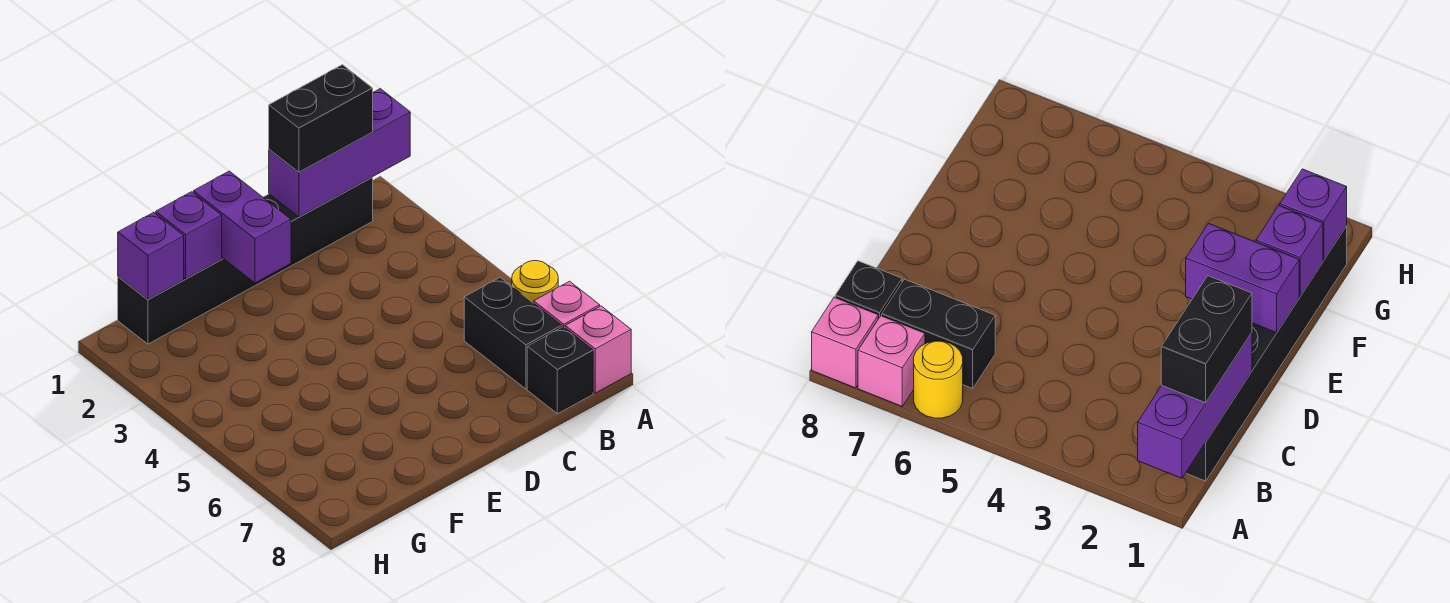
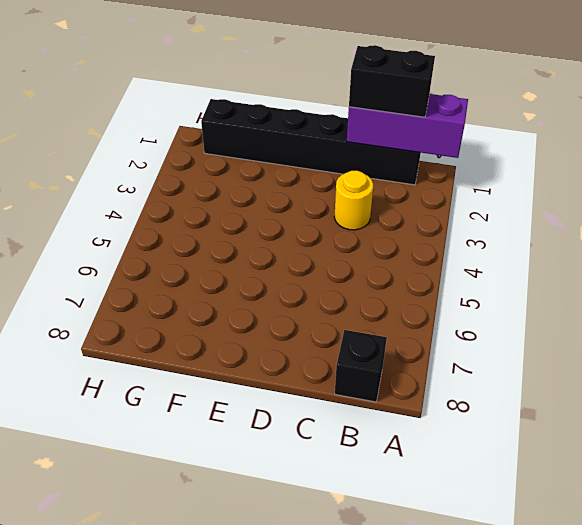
yellow 1x1 round brick [334,171,373,230] -> yellow 1x1 round brick moved to [512,261,558,303]
none -> pink 1x1 brick [534,281,600,327]
none -> pink 1x1 brick [565,306,631,393]

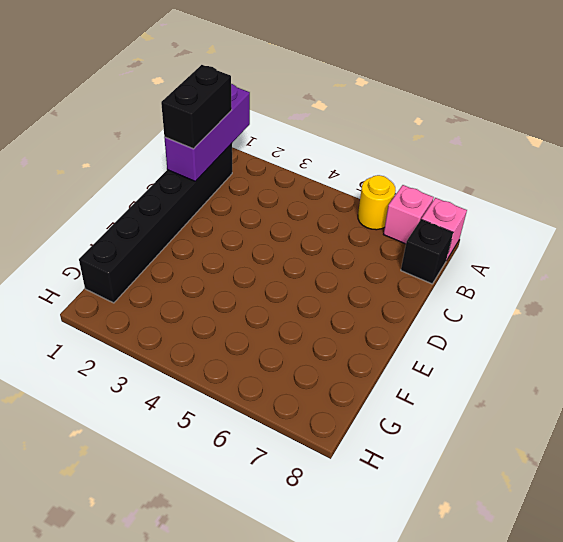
none -> black 1x2 brick [464,277,562,389]
none -> purple 1x2 brick [193,171,291,283]

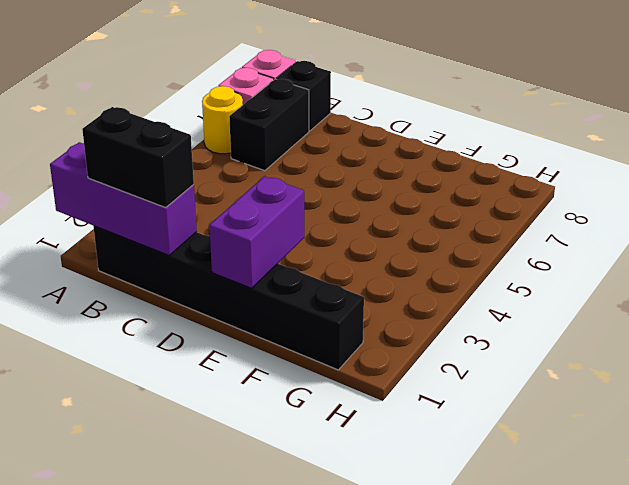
none -> purple 1x1 brick [156,192,222,279]
none -> purple 1x1 brick [118,212,184,299]

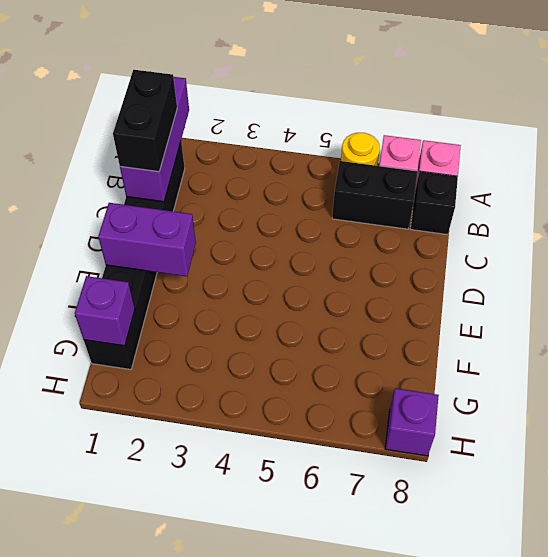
purple 1x1 brick [385,388,439,456] -> purple 1x1 brick moved to [156,192,222,279]

